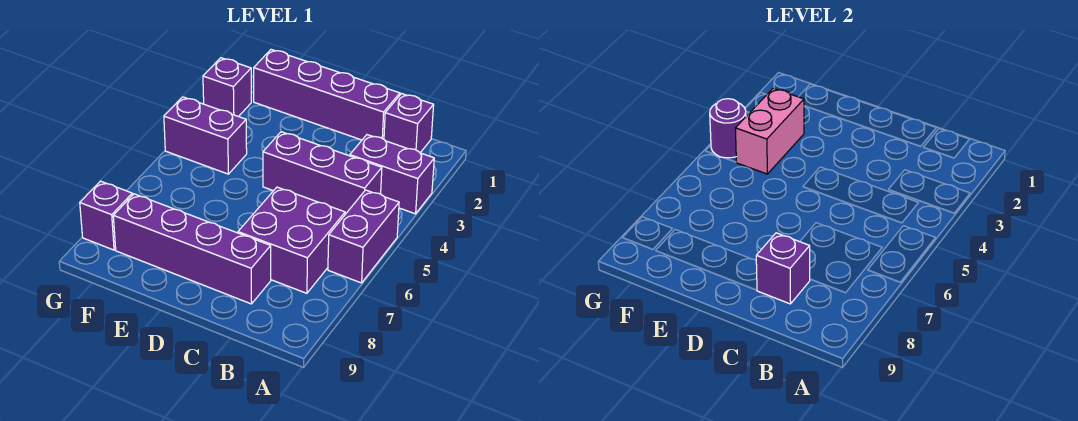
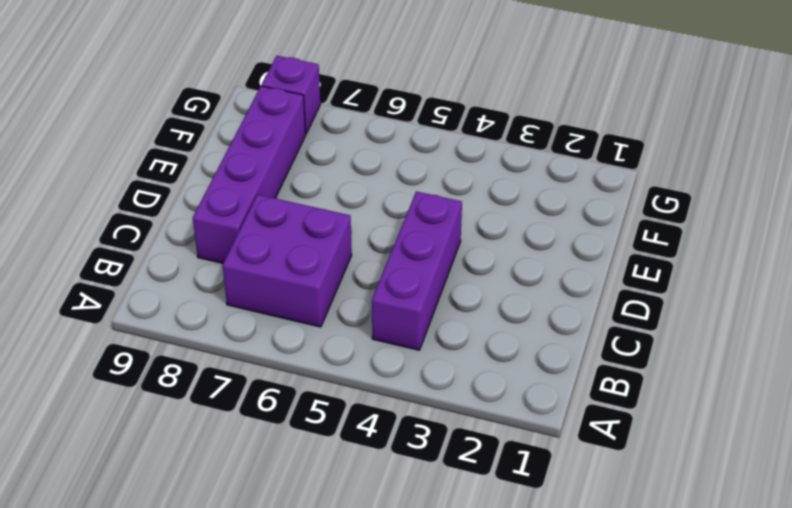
none -> purple 1x2 brick [350,135,434,214]
none -> purple 1x2 brick [328,190,399,283]
none -> purple 1x1 brick [384,94,434,153]

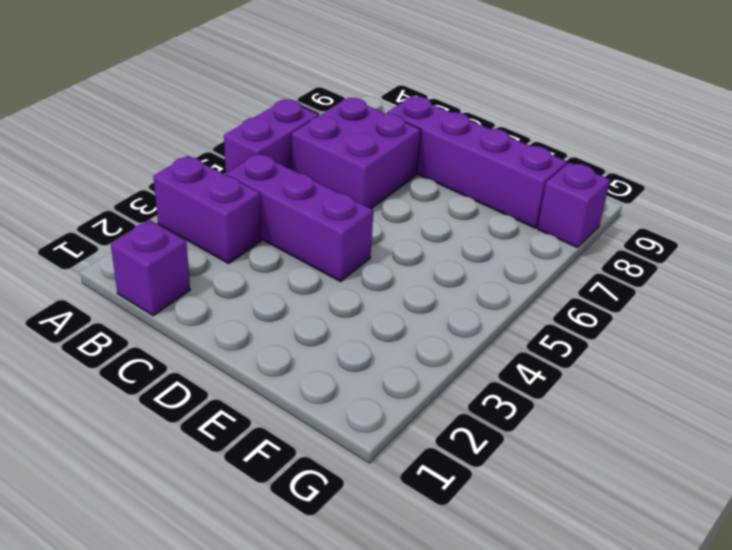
none -> purple 1x4 brick [254,50,400,140]
none -> purple 1x2 brick [164,97,247,174]
none -> purple 1x1 brick [203,58,251,117]

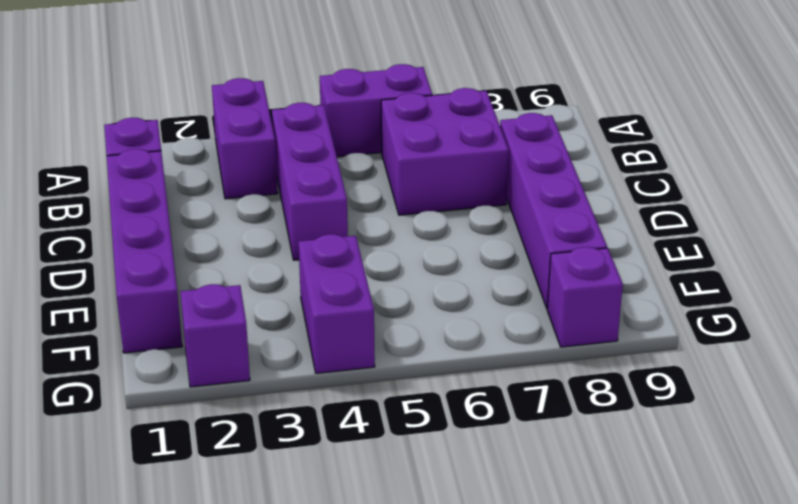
none -> purple 1x1 brick [756,233,810,304]
none -> pink 1x2 brick [735,88,804,174]
none -> purple 1x1 round brick [710,99,746,158]

